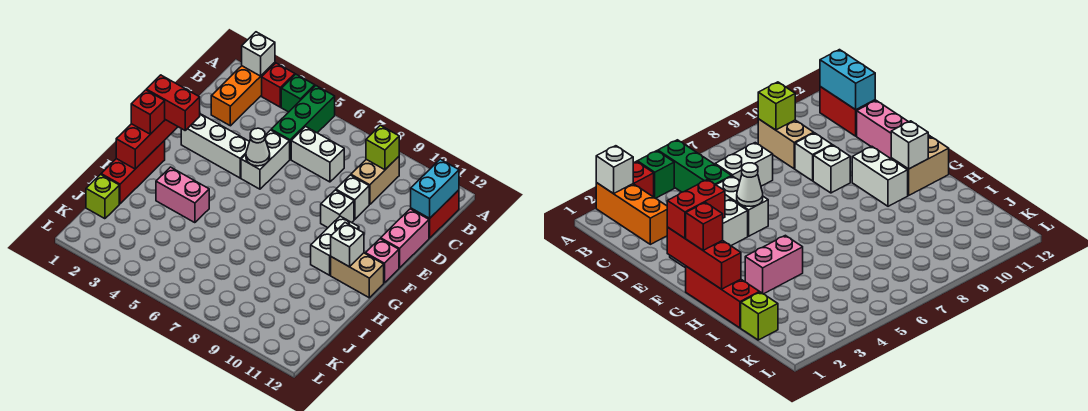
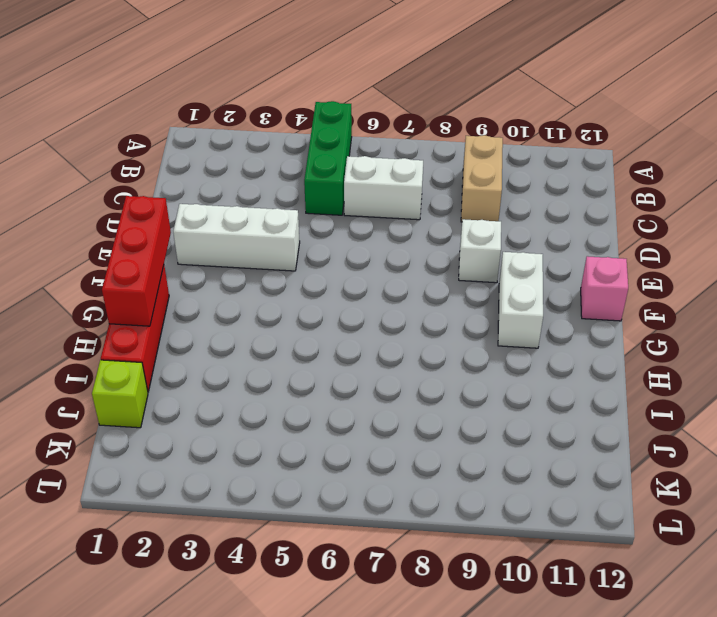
none -> orange 1x3 brick [211,63,275,126]
none -> red 1x1 brick [262,63,295,107]
none -> green 1x1 brick [281,74,315,112]

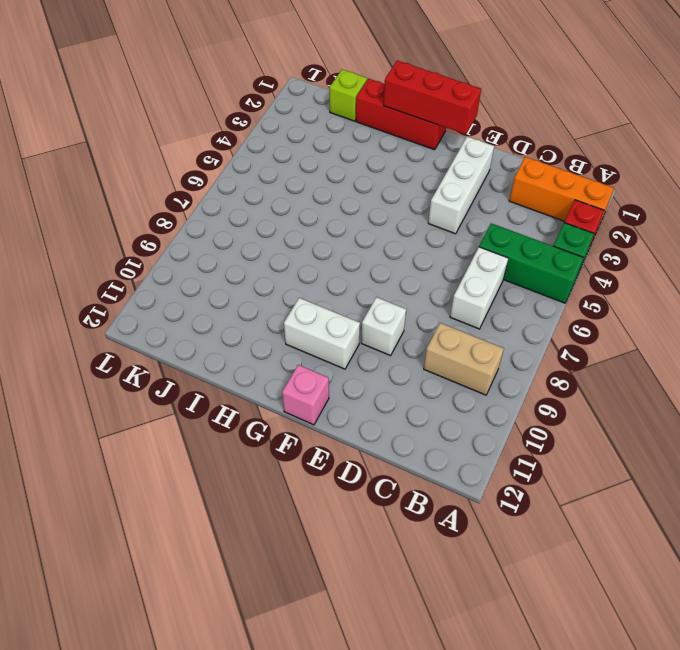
none -> red 1x2 brick [411,190,459,238]
none -> white 1x2 brick [241,130,290,189]
none -> white 1x1 brick [336,175,369,219]

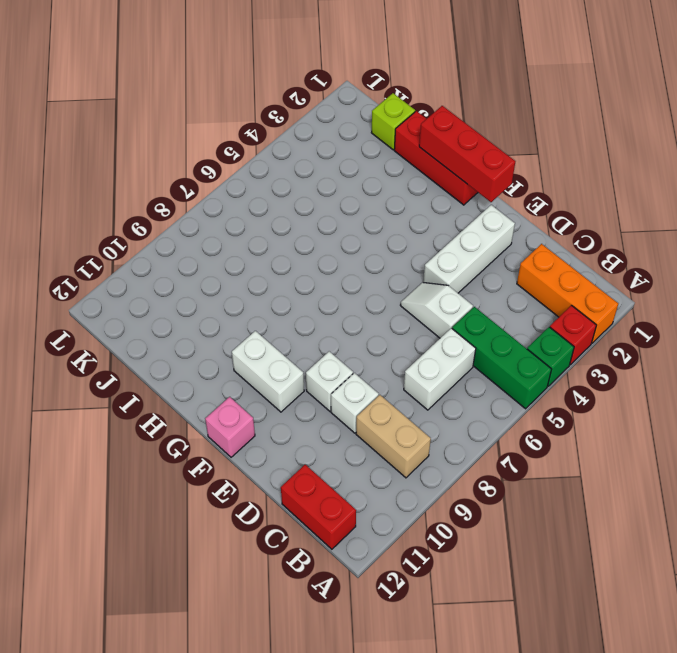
white 1x2 slope [400,282,473,338] -> white 1x2 brick [241,130,290,189]
none -> pink 1x2 brick [381,209,429,268]
none -> tan 1x2 brick [331,253,384,298]
none -> pink 1x2 brick [156,167,209,223]

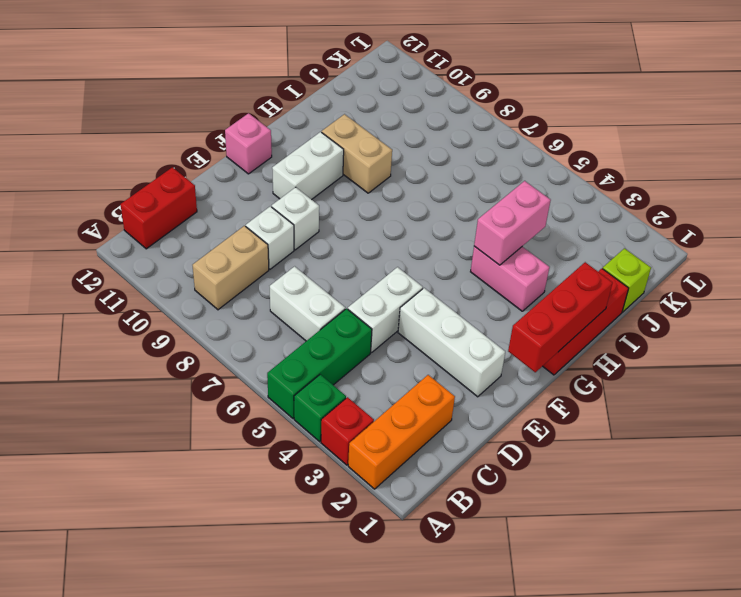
pink 1x2 brick [474,181,551,265] -> pink 1x2 brick moved to [381,209,429,268]
tan 1x2 brick [322,114,392,193] -> tan 1x2 brick moved to [331,253,384,298]
none -> white 1x1 brick [242,32,275,76]
none -> lime 1x1 brick [366,125,399,170]
none -> cyan 1x2 brick [411,159,459,218]

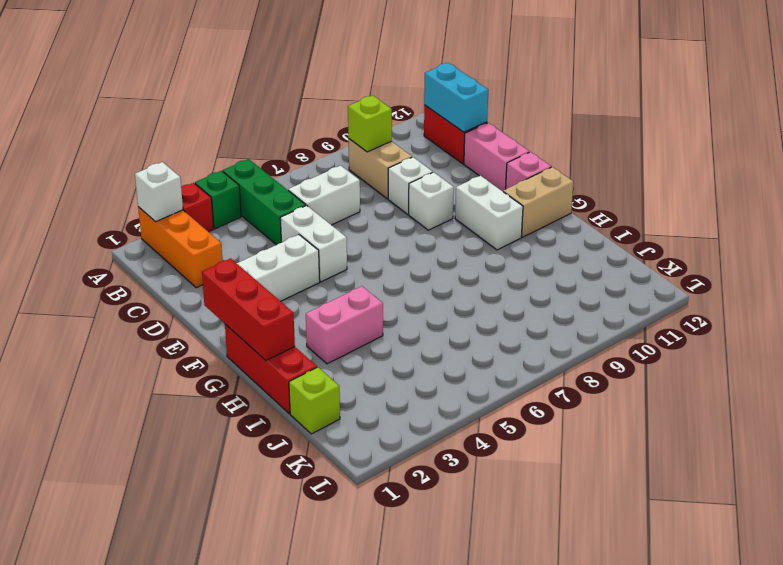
none -> white 1x1 cone [246,128,270,166]
none -> white 1x1 brick [331,223,364,267]
none -> red 1x2 brick [146,75,200,130]

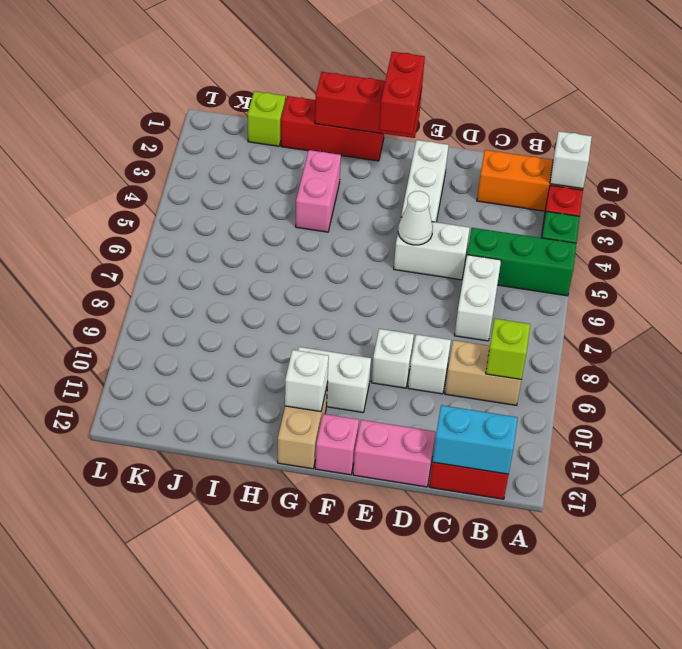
none -> red 1x1 brick [131,90,165,134]

